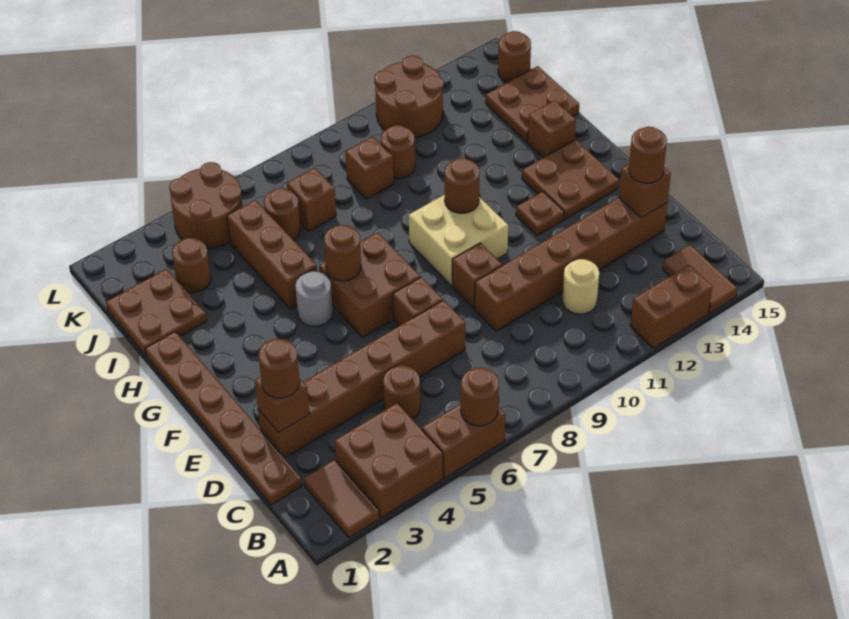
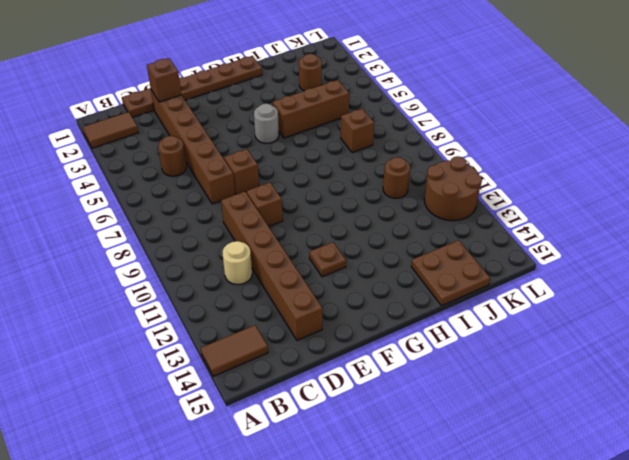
none -> brown 2x2 brick [335,403,443,518]
none -> brown 1x2 brick [422,404,506,478]
none -> brown 1x2 brick [631,265,712,348]
none -> brown 2x2 brick [319,232,420,337]

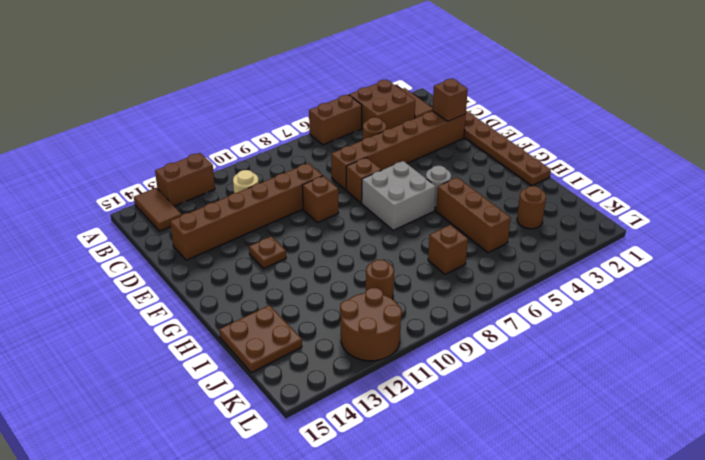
grey 2x2 brick [362,161,436,230] -> brown 2x2 brick [319,232,420,337]
none -> tan 2x2 brick [409,195,508,286]
none -> brown 2x2 plate [522,140,619,220]
none -> brown 1x1 brick [528,100,576,158]
none -> brown 2x2 plate [106,269,207,356]

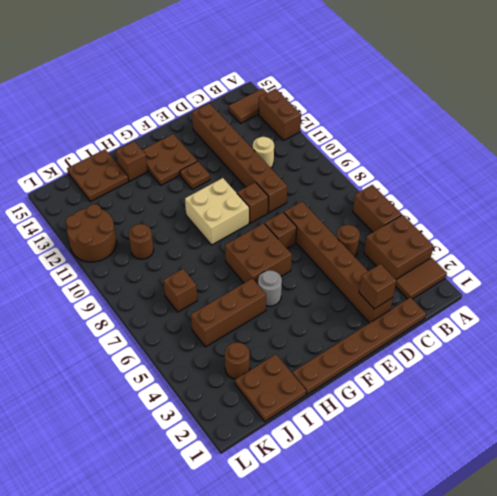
none -> brown 1x1 round brick [264,188,300,240]
none -> brown 1x1 brick [346,137,394,199]
none -> brown 2x2 round brick [169,162,243,248]
none -> brown 1x1 round brick [498,31,531,82]

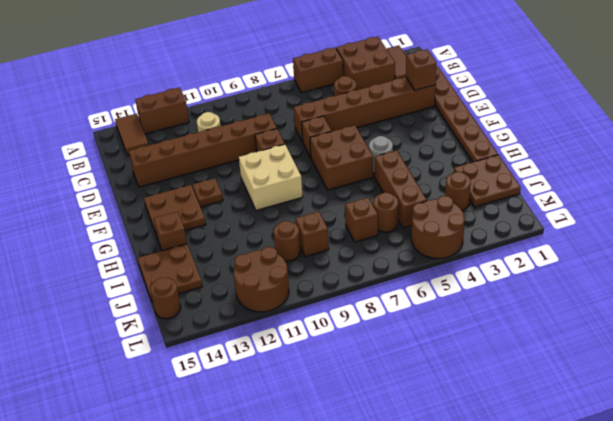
none -> brown 1x1 round brick [461,368,499,426]
none -> brown 1x1 brick [619,164,671,218]
none -> brown 1x1 round brick [324,225,361,281]
none -> brown 1x1 round brick [444,158,479,213]

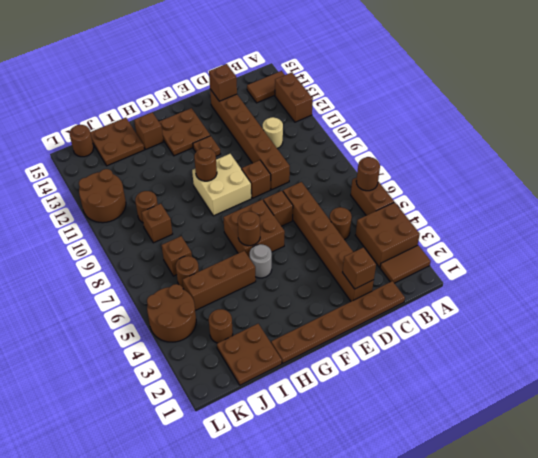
none -> brown 1x1 round brick [259,339,300,398]
none -> brown 1x1 round brick [629,127,667,183]

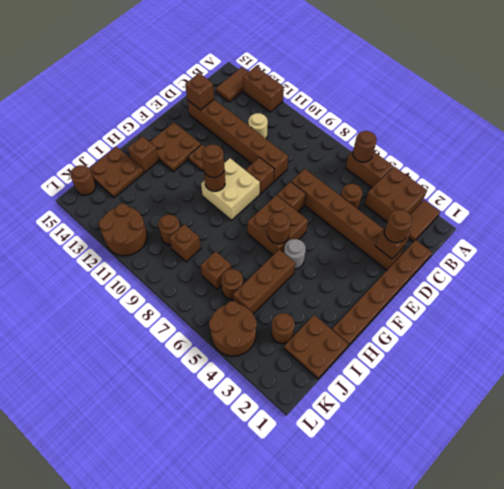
brown 1x1 round brick [202,145,224,177] -> brown 1x1 round brick moved to [629,127,667,183]

